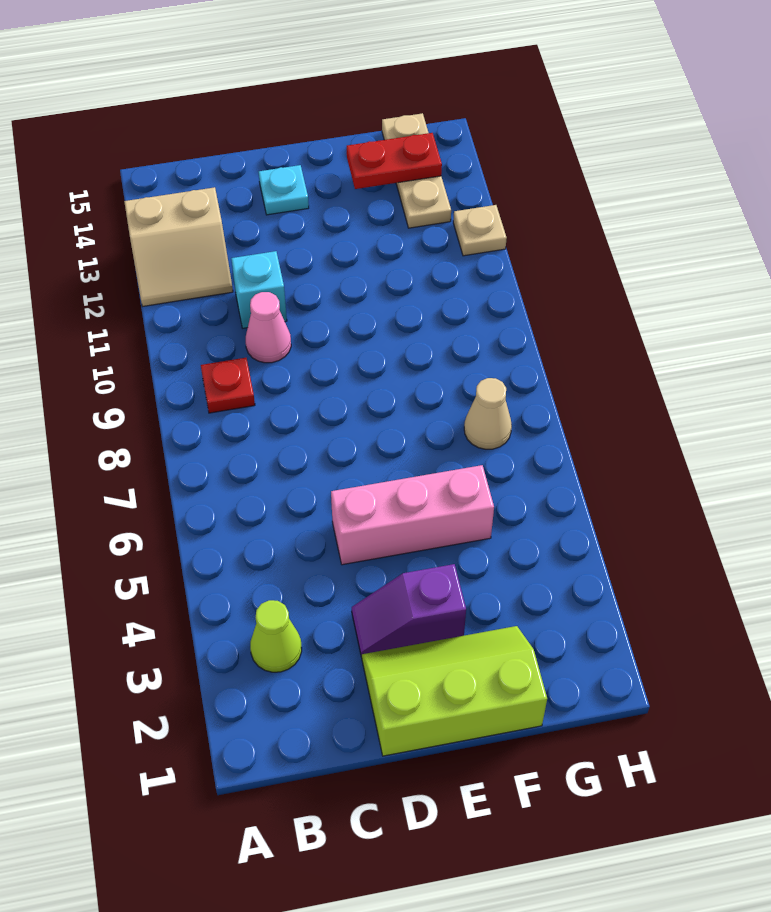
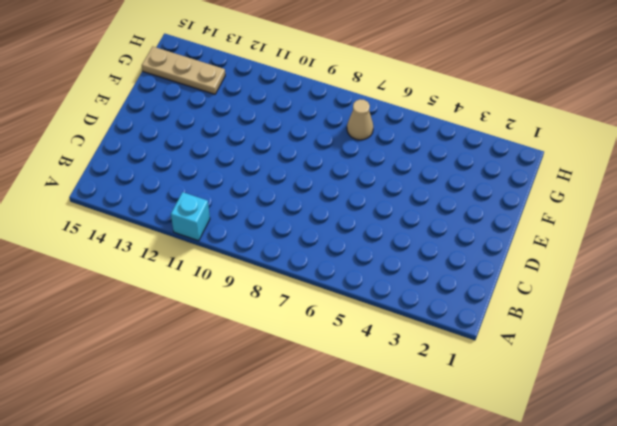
cyan 1x1 brick [171,192,210,241] -> cyan 1x1 brick moved to [231,251,287,328]
none -> tan 2x2 slope [124,187,233,306]
none -> lime 1x1 cone [250,600,302,672]
none -> red 1x1 plate [201,358,255,413]

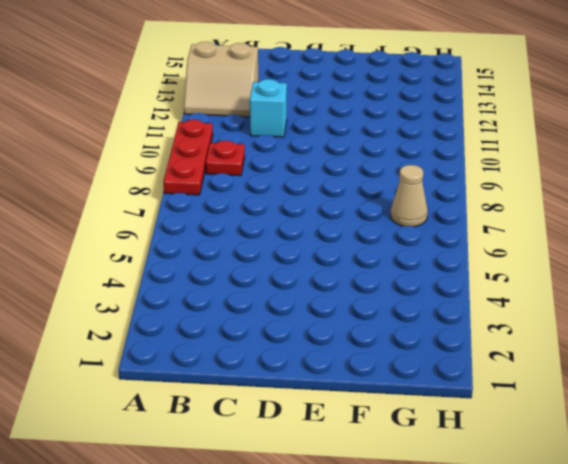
red 1x3 plate [163,120,213,195] -> none
none -> lime 1x1 cone [250,600,302,672]
none -> pink 1x1 cone [246,292,291,363]
none -> lime 2x3 slope [362,626,547,756]

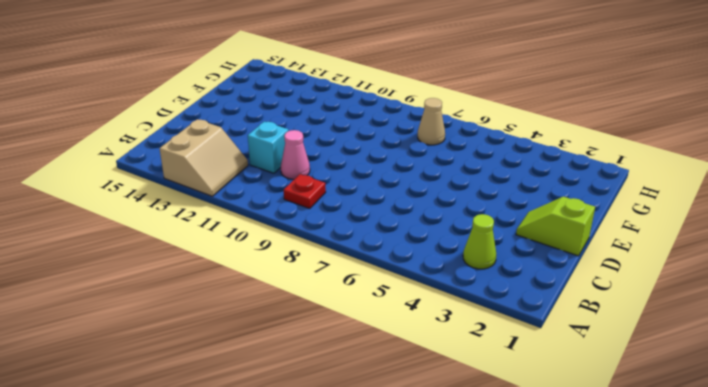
lime 1x2 slope [516,197,595,256] -> lime 2x3 slope [362,626,547,756]
none -> purple 1x2 slope [352,564,466,657]
none -> pink 1x3 brick [331,465,494,565]
none -> cyan 1x1 plate [259,165,309,215]

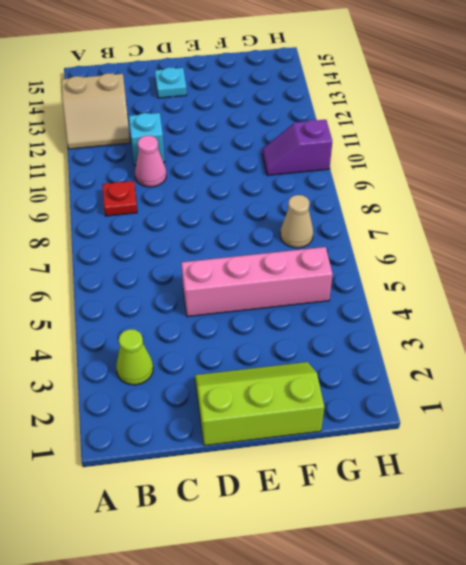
pink 1x4 brick [181,247,333,317] -> pink 1x3 brick [331,465,494,565]
purple 1x2 slope [262,120,332,175] -> purple 1x2 slope moved to [352,564,466,657]
none -> tan 1x3 plate [382,113,451,228]
none -> tan 1x1 plate [453,205,507,256]
none -> red 1x2 plate [347,133,442,189]

